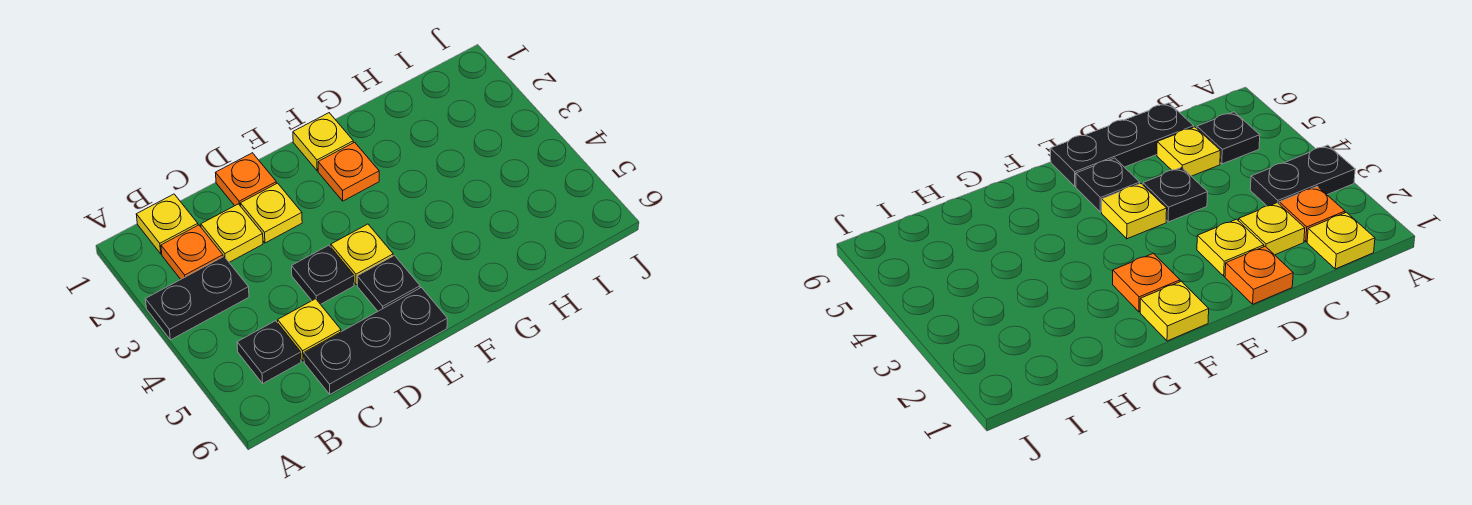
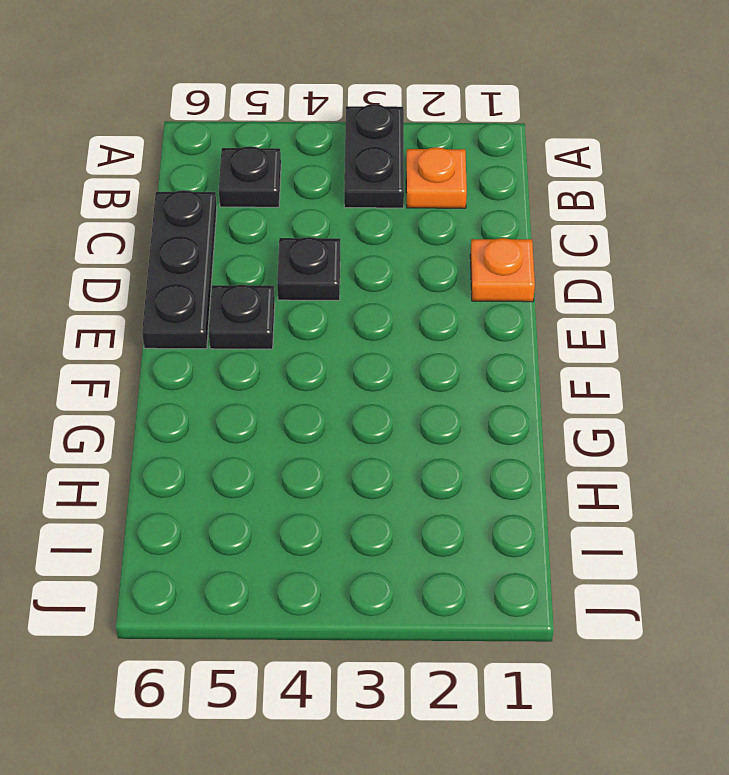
none -> yellow 1x1 plate [136,194,198,254]
none -> yellow 1x1 plate [201,204,263,262]
none -> yellow 1x1 plate [278,299,341,361]

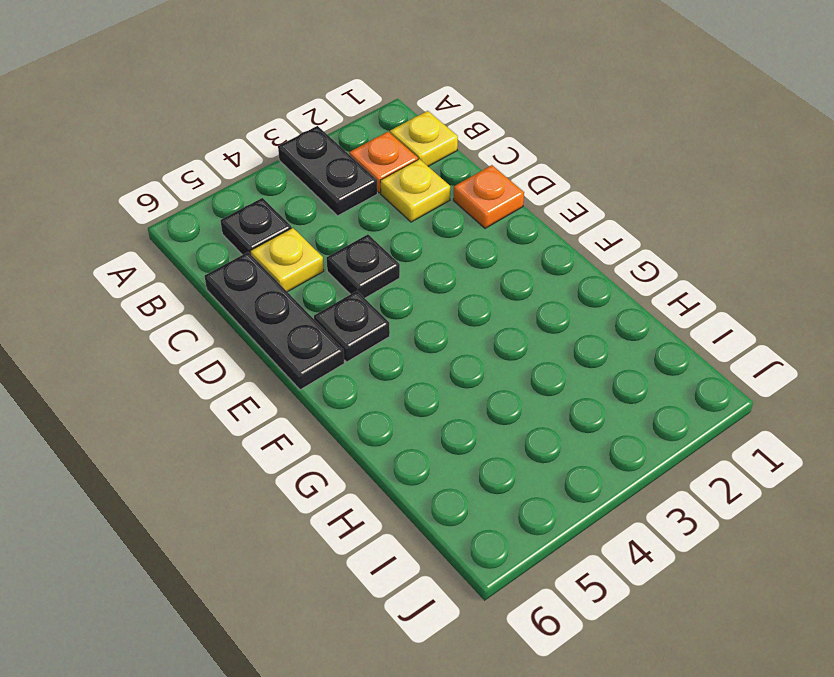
none -> yellow 1x1 plate [240,183,302,243]
none -> yellow 1x1 plate [331,224,393,285]
none -> yellow 1x1 plate [293,113,353,171]

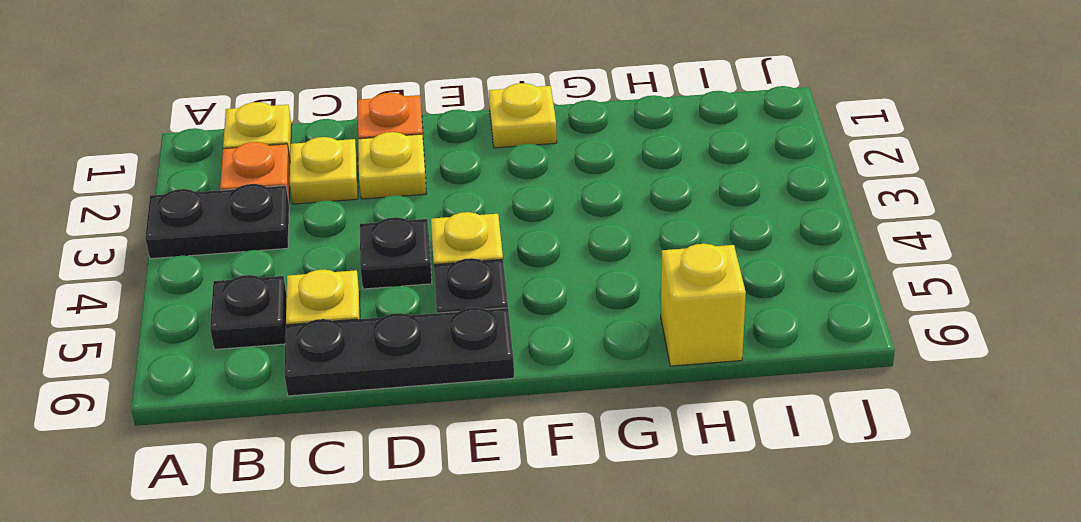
yellow 1x1 brick [661,244,746,366] -> none
none -> orange 1x1 plate [318,142,379,201]

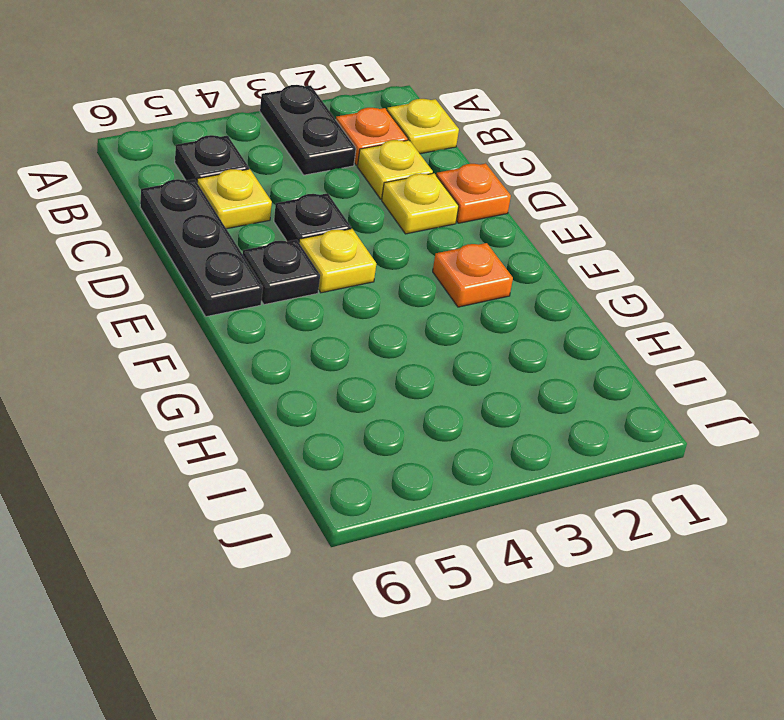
none -> yellow 1x1 plate [293,113,353,171]

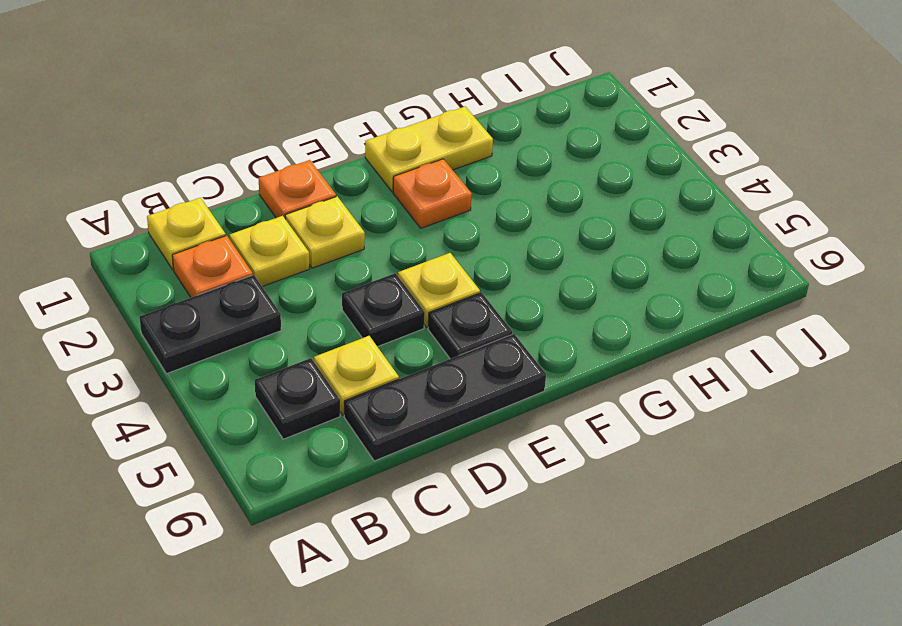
yellow 1x2 plate [365,107,493,192] -> yellow 1x1 plate [293,113,353,171]

